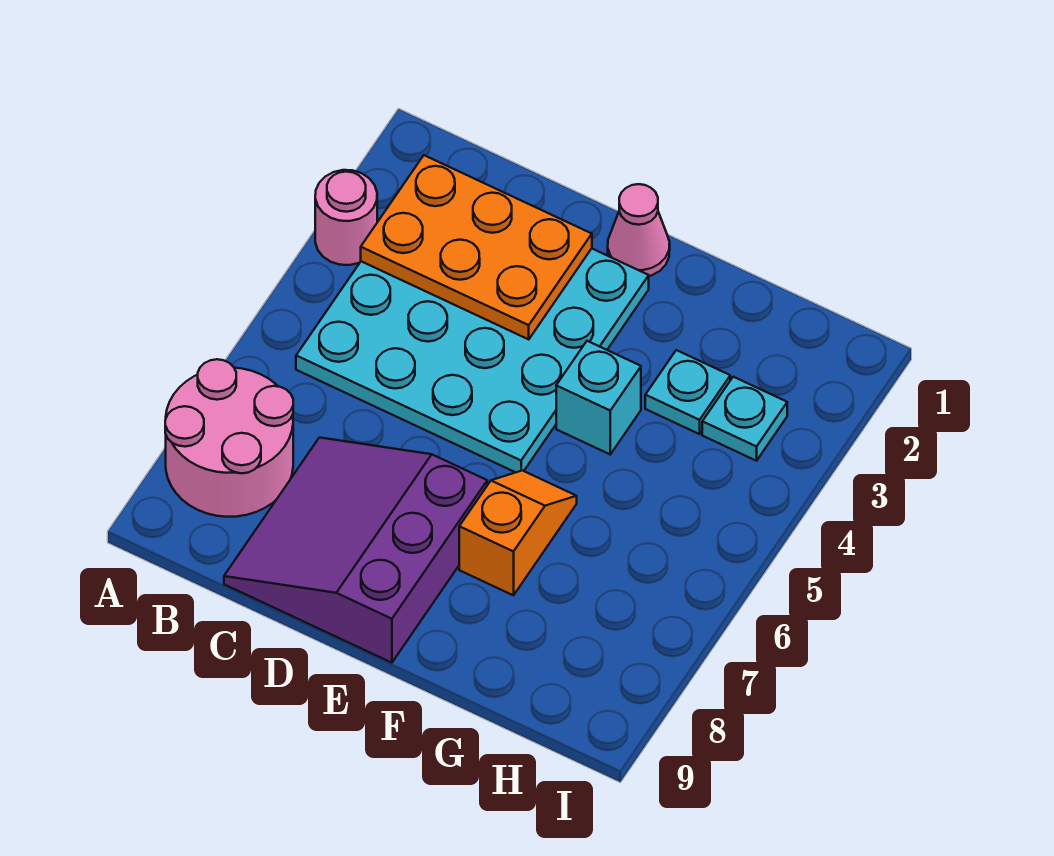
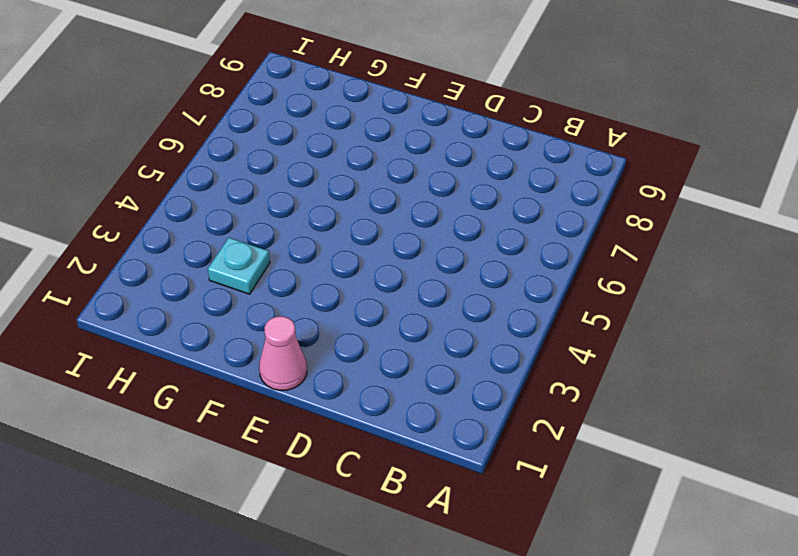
none -> pink 1x1 round brick [315,170,377,265]
none -> pink 2x2 round brick [165,359,293,517]

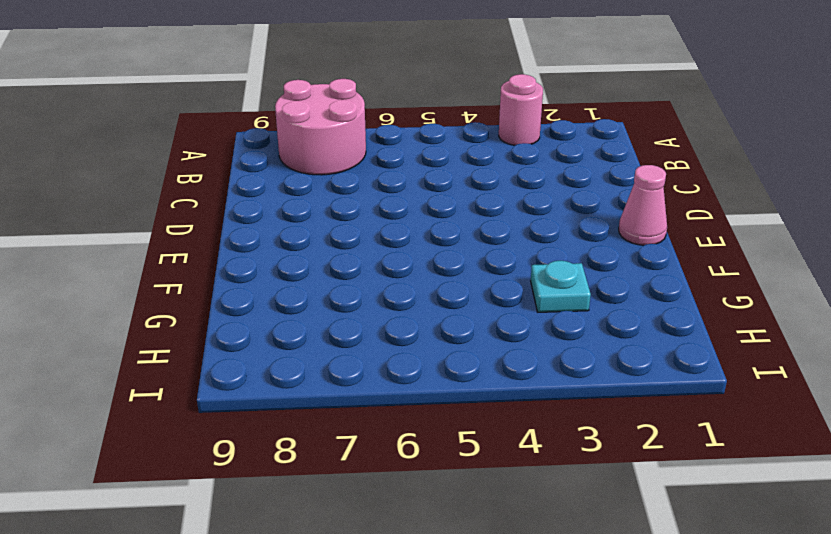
none -> cyan 4x4 plate [296,249,649,472]
none -> purple 3x3 slope [224,438,487,663]

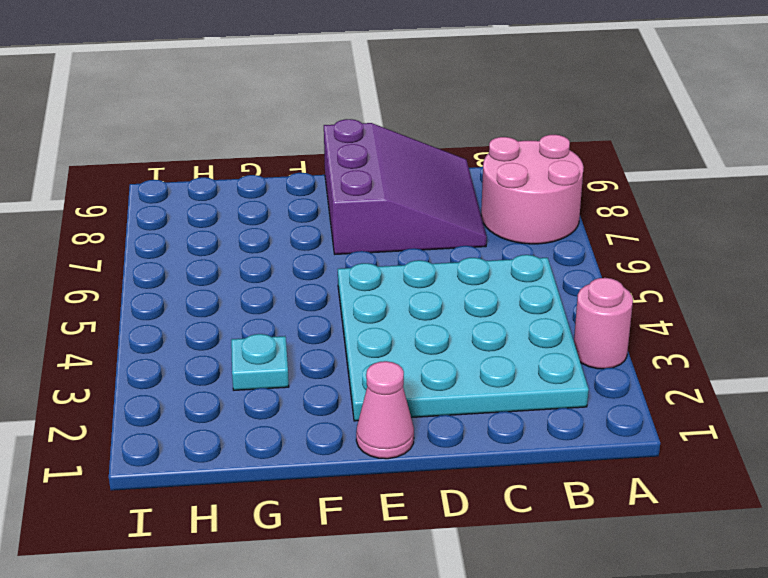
none -> cyan 1x1 brick [556,341,641,454]
none -> orange 1x2 slope [459,470,577,595]

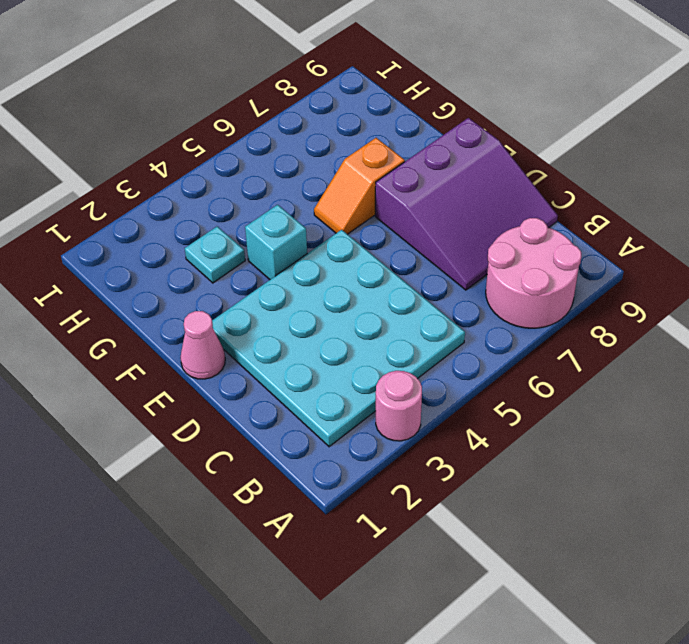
none -> cyan 1x1 plate [702,377,787,461]
none -> orange 2x3 plate [361,155,592,339]

